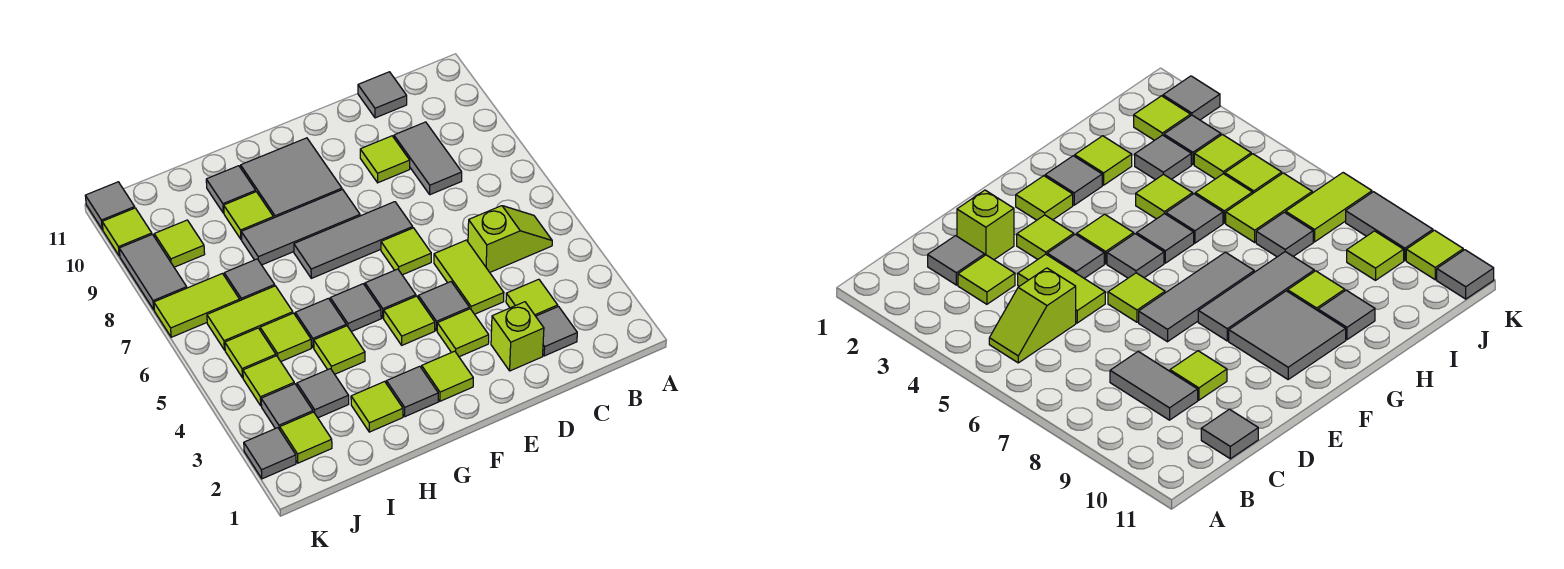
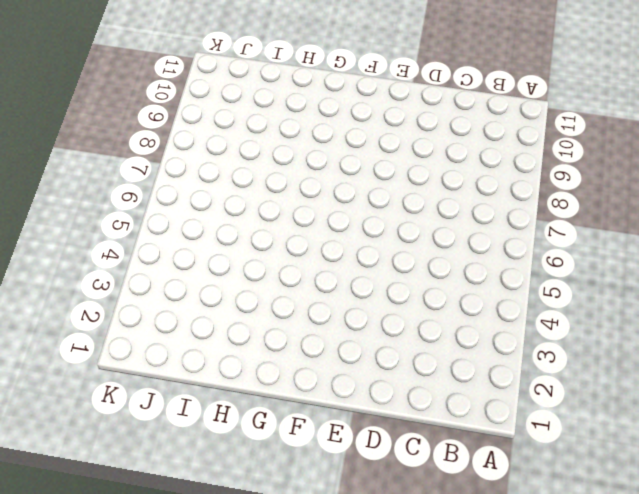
none -> lime 1x2 slope [468,206,552,272]
none -> grey 1x1 tile [536,307,577,356]
none -> lime 1x1 tile [506,279,558,316]
none -> grey 1x2 tile [394,122,462,195]

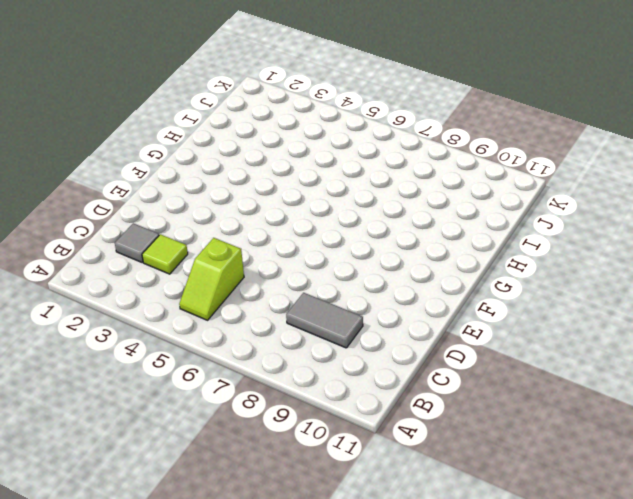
none -> grey 1x1 tile [358,72,407,118]
none -> lime 1x1 brick [491,302,544,371]
none -> lime 1x2 tile [434,240,504,314]
none -> lime 1x1 tile [360,136,410,183]

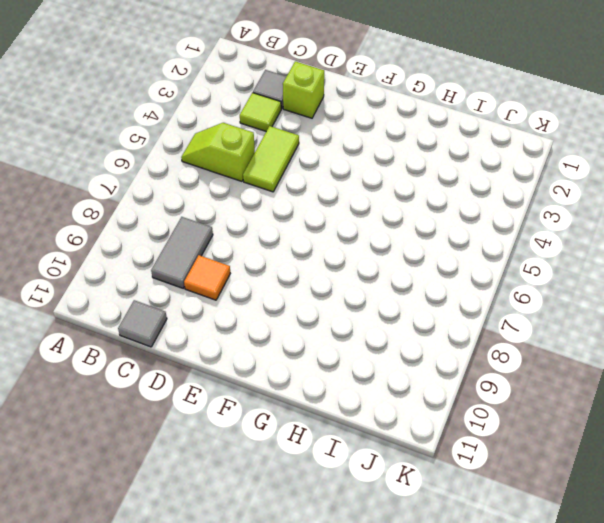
orange 1x1 tile [184,255,230,300] -> lime 1x1 tile [360,136,410,183]
none -> lime 1x1 tile [437,309,489,357]
none -> grey 1x1 tile [418,282,469,331]
none -> lime 1x1 tile [381,228,431,275]
none -> grey 1x3 tile [294,202,413,278]

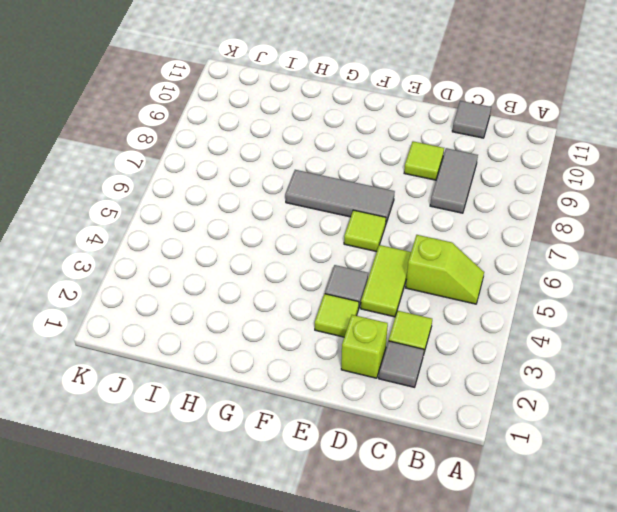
none -> lime 1x1 tile [422,351,473,401]
none -> lime 1x1 tile [384,296,435,345]
none -> grey 1x1 tile [365,269,416,318]
none -> grey 1x3 tile [241,190,360,265]

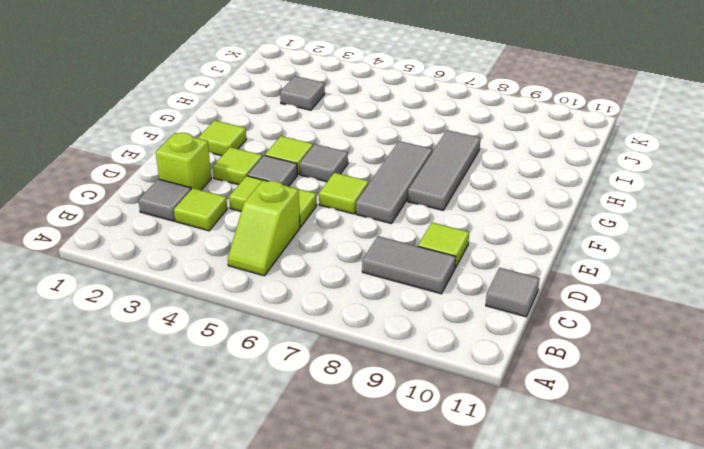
none -> grey 2x2 tile [241,138,342,218]
none -> grey 1x1 tile [386,366,438,417]
none -> grey 1x1 tile [330,284,381,332]
none -> lime 1x1 tile [351,381,403,432]

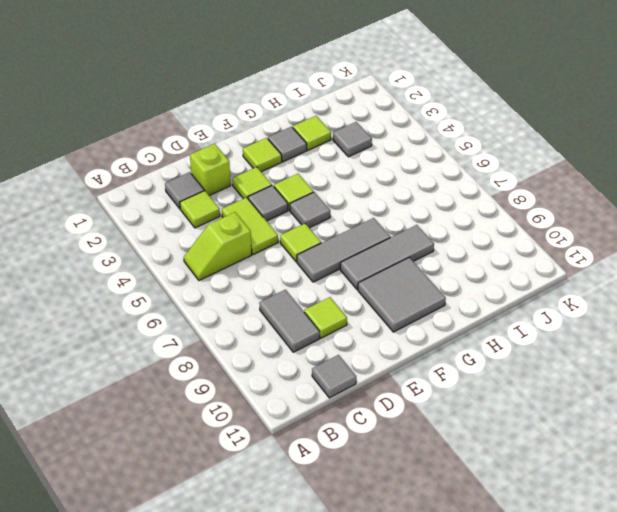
none -> grey 1x1 tile [330,284,381,332]
none -> lime 1x1 tile [314,326,365,374]
none -> grey 1x1 tile [295,298,346,348]
none -> lime 1x1 tile [224,192,273,239]

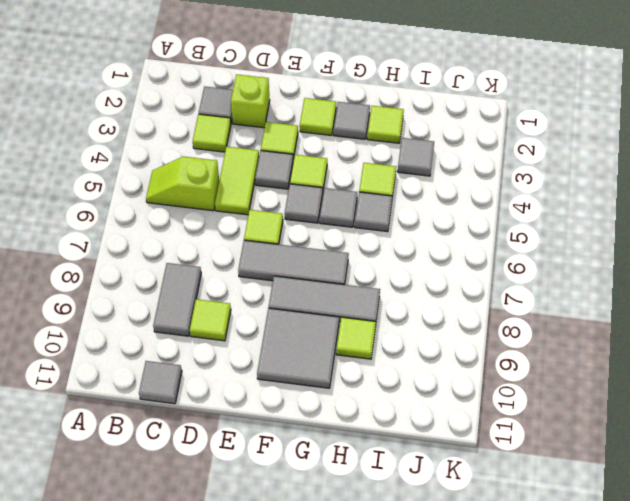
none -> grey 1x1 tile [206,166,256,213]
none -> lime 1x1 tile [260,313,311,361]
none -> lime 1x2 tile [207,286,293,350]
none -> grey 1x1 tile [224,259,275,300]

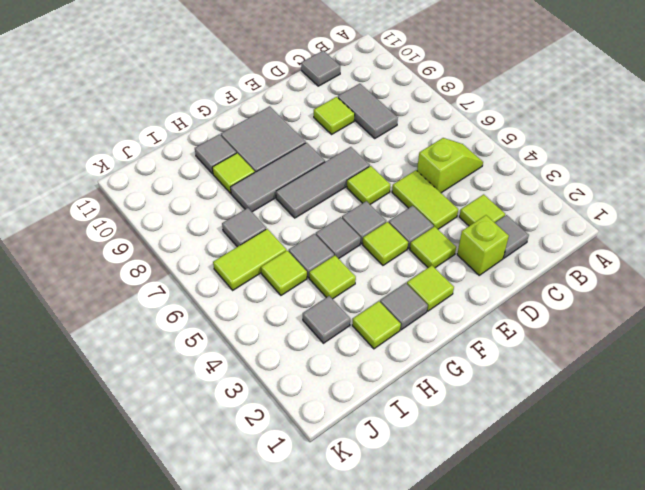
none -> lime 1x1 tile [280,412,332,463]
none -> grey 1x1 tile [261,384,313,430]
none -> lime 1x1 tile [243,356,294,406]
none -> lime 1x1 tile [225,328,276,378]

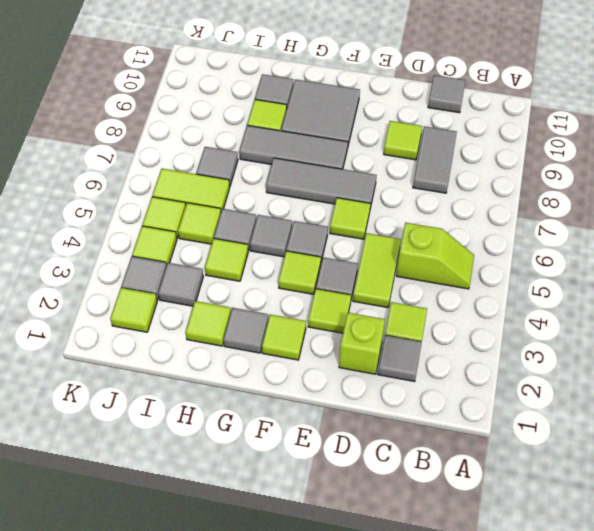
none -> lime 1x2 tile [154,274,240,337]
none -> lime 1x1 tile [154,220,205,267]
none -> grey 1x1 tile [244,428,296,479]
none -> grey 1x2 tile [119,234,187,310]

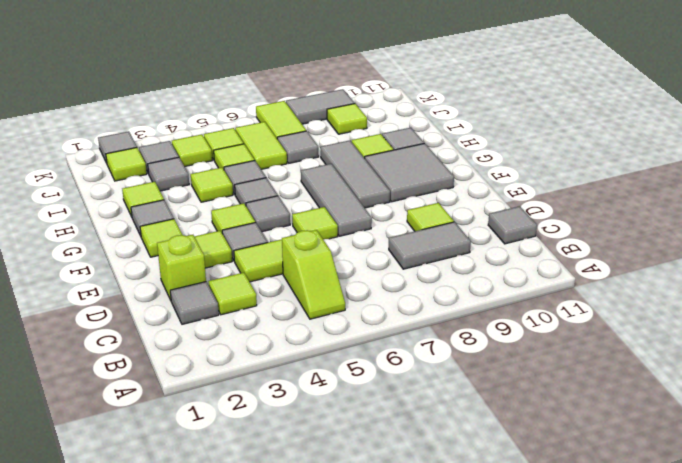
none -> lime 1x1 tile [102,208,152,256]
none -> grey 1x1 tile [85,182,135,229]

